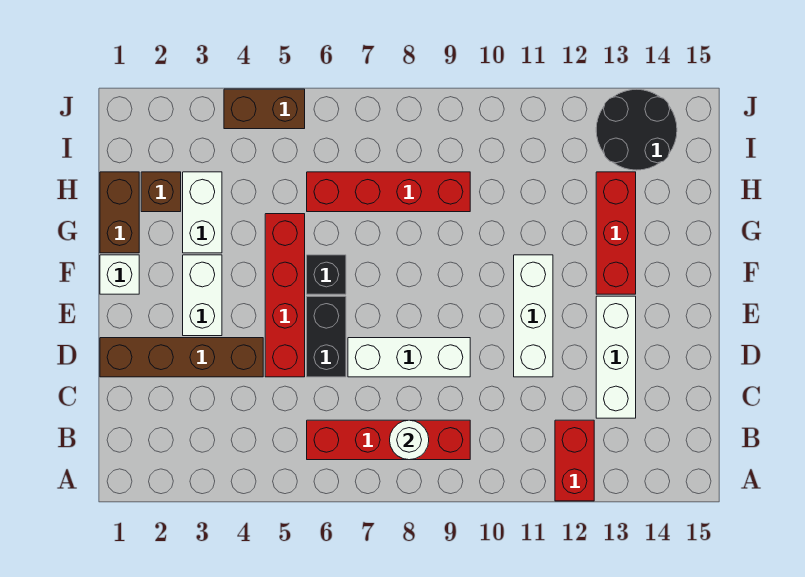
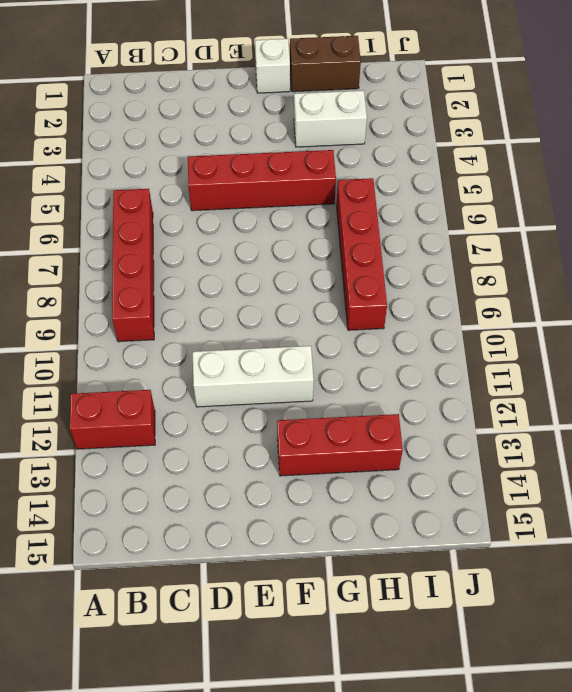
none -> white 1x3 brick [596,296,636,418]
none -> brown 1x4 brick [100,338,263,377]
none -> black 1x2 brick [307,296,346,377]

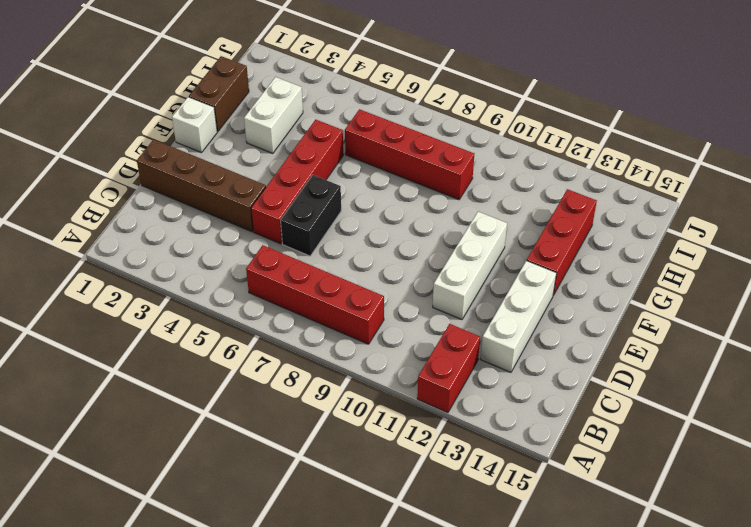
none -> white 1x3 brick [348,338,470,377]
none -> white 1x2 brick [183,255,222,336]
none -> black 1x1 brick [307,255,346,294]

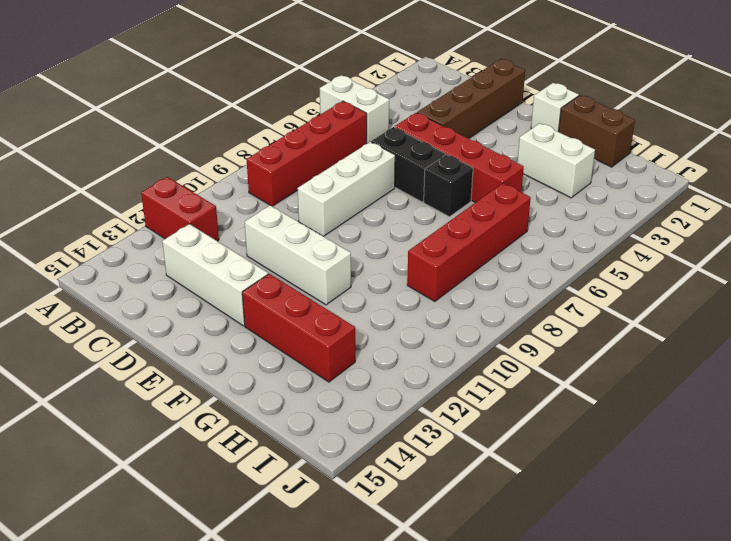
white 1x2 brick [320,75,389,143] -> white 1x2 brick moved to [183,255,222,336]
none -> brown 1x1 brick [141,172,181,212]
none -> black 2x2 round brick [596,89,677,170]
none -> brown 1x2 brick [224,89,305,129]

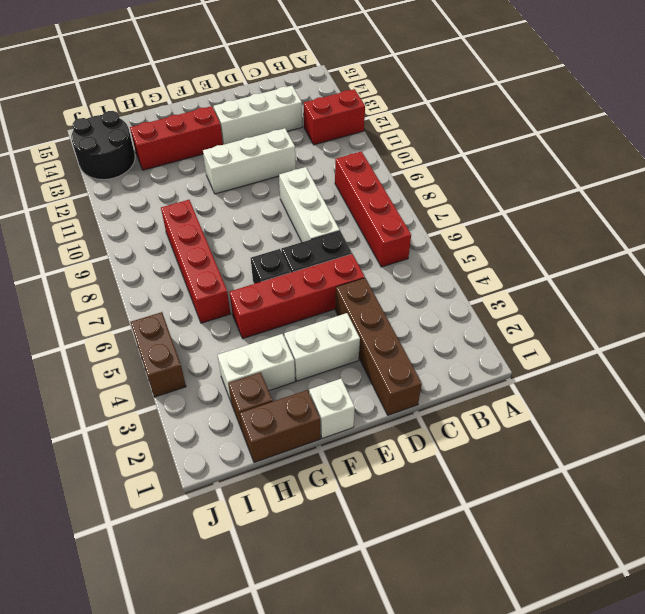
none -> white 1x1 round brick [390,420,429,460]

